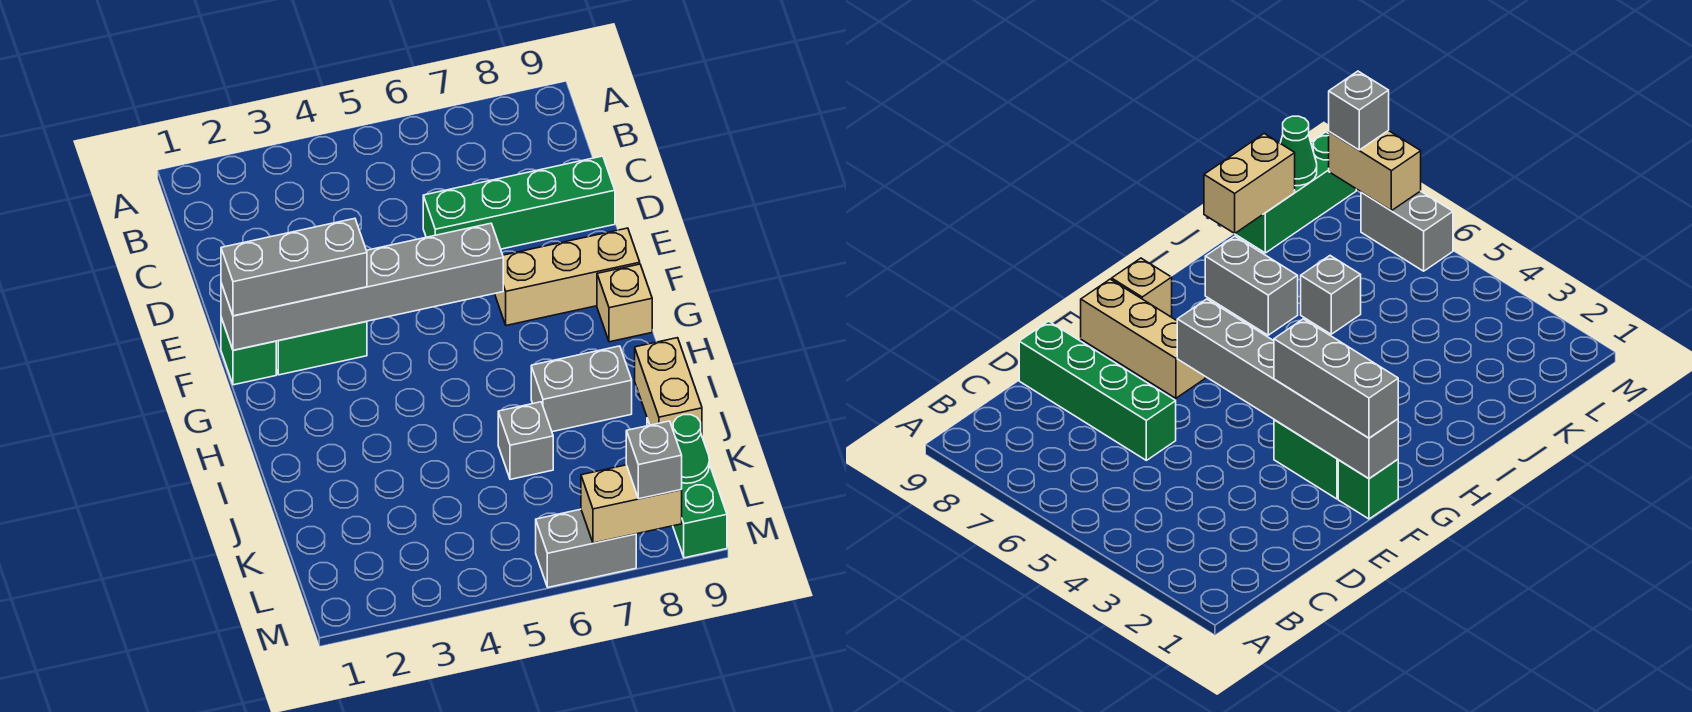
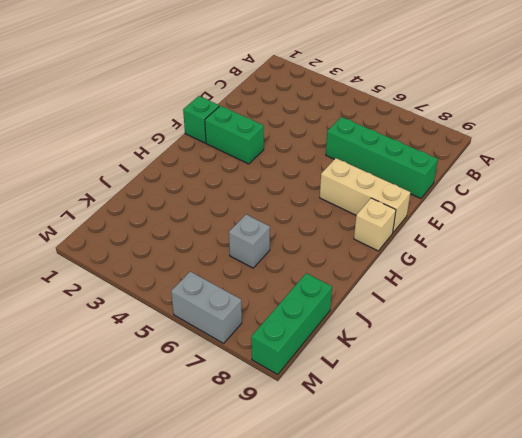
none -> grey 1x2 brick [531,346,632,432]
none -> grey 1x6 brick [221,223,503,350]
none -> tan 1x2 brick [635,338,702,435]

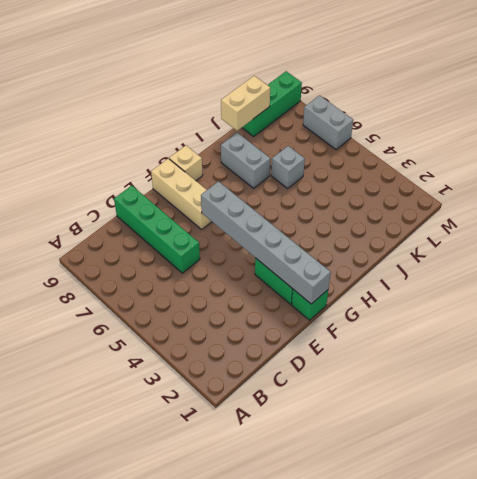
none -> green 1x1 cone [673,415,709,483]
none -> tan 1x2 brick [581,465,682,543]
none -> grey 1x3 brick [221,218,367,316]

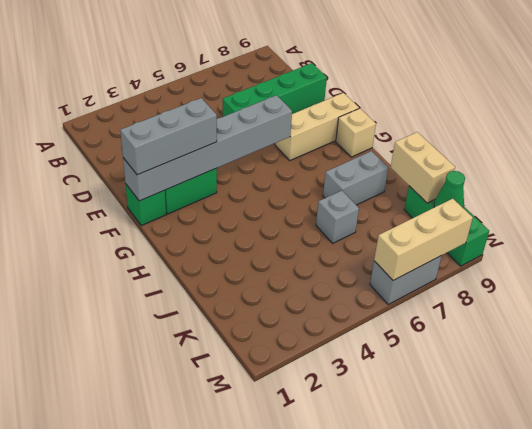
tan 1x3 brick [374,199,473,280] -> tan 1x2 brick [581,465,682,543]
none -> grey 1x1 brick [626,421,682,499]

